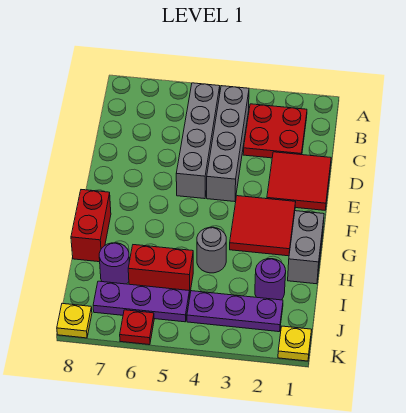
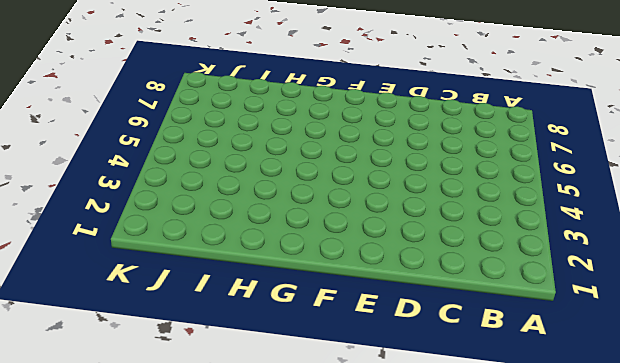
none -> red 2x2 plate [243,104,307,158]
none -> grey 1x4 brick [207,86,249,202]
none -> grey 1x4 brick [176,83,220,199]

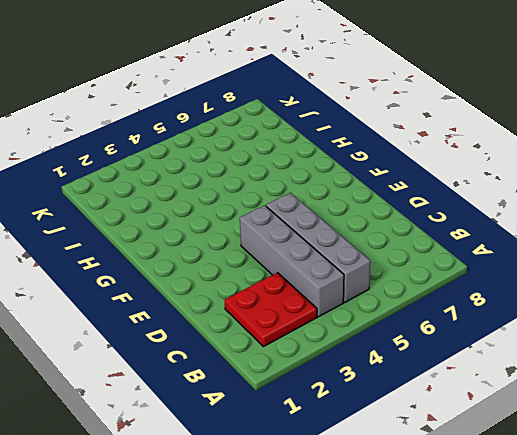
none -> red 2x2 tile [267,152,331,210]
none -> red 2x2 tile [230,196,296,256]
none -> grey 1x2 brick [288,211,324,284]

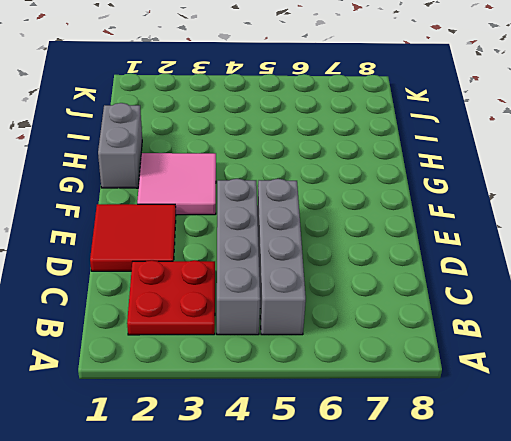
pink 2x2 tile [137,153,216,215] -> red 2x2 tile [230,196,296,256]
none -> red 1x2 brick [71,190,111,262]
none -> grey 1x1 round brick [197,227,226,273]
none -> purple 1x1 round brick [255,259,286,300]

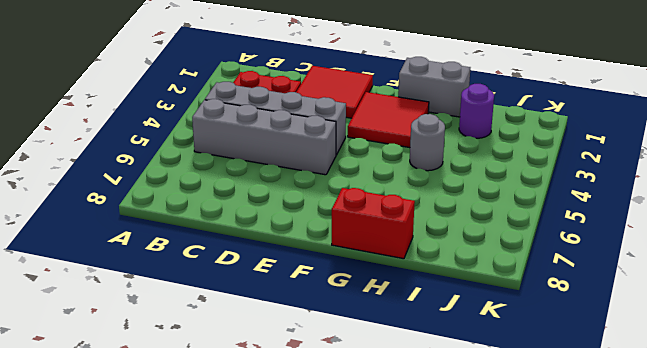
none -> red 1x2 brick [128,245,193,296]
none -> purple 1x1 round brick [99,243,129,284]
none -> purple 1x3 plate [187,291,283,332]

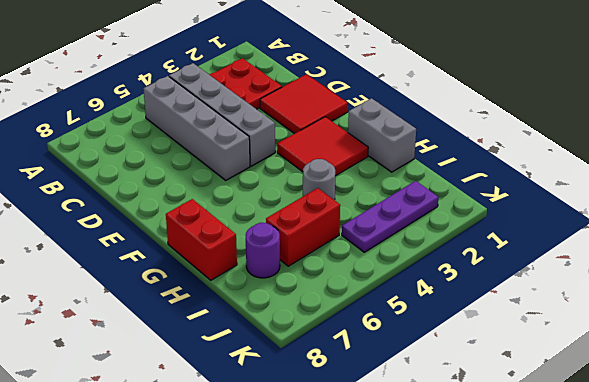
none -> purple 1x1 round brick [255,259,286,300]
none -> purple 1x3 plate [93,281,189,322]
none -> yellow 1x1 plate [278,326,311,361]

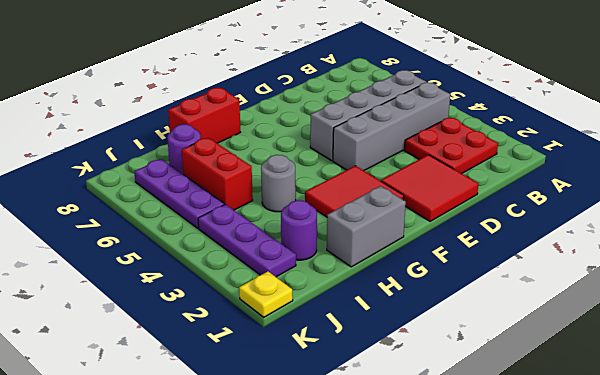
none -> red 1x1 plate [120,310,154,345]
none -> yellow 1x1 plate [57,303,92,338]

